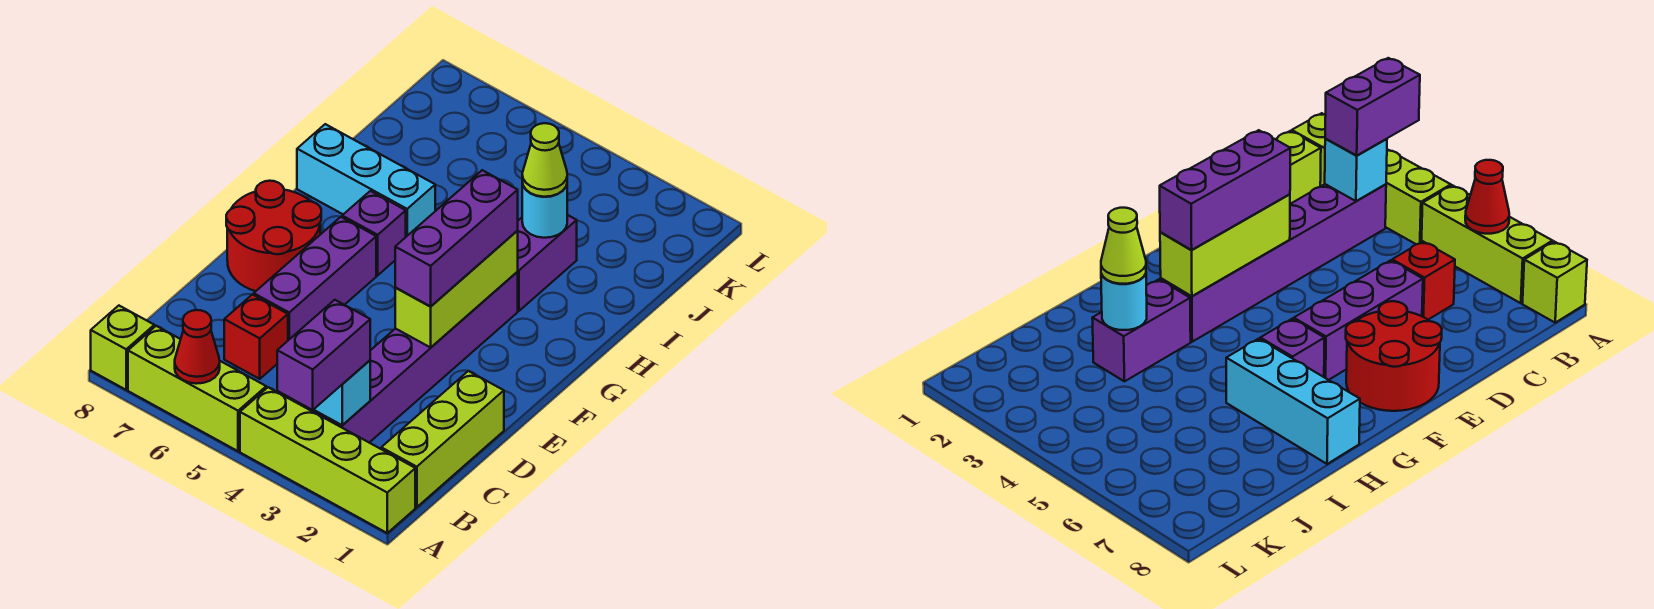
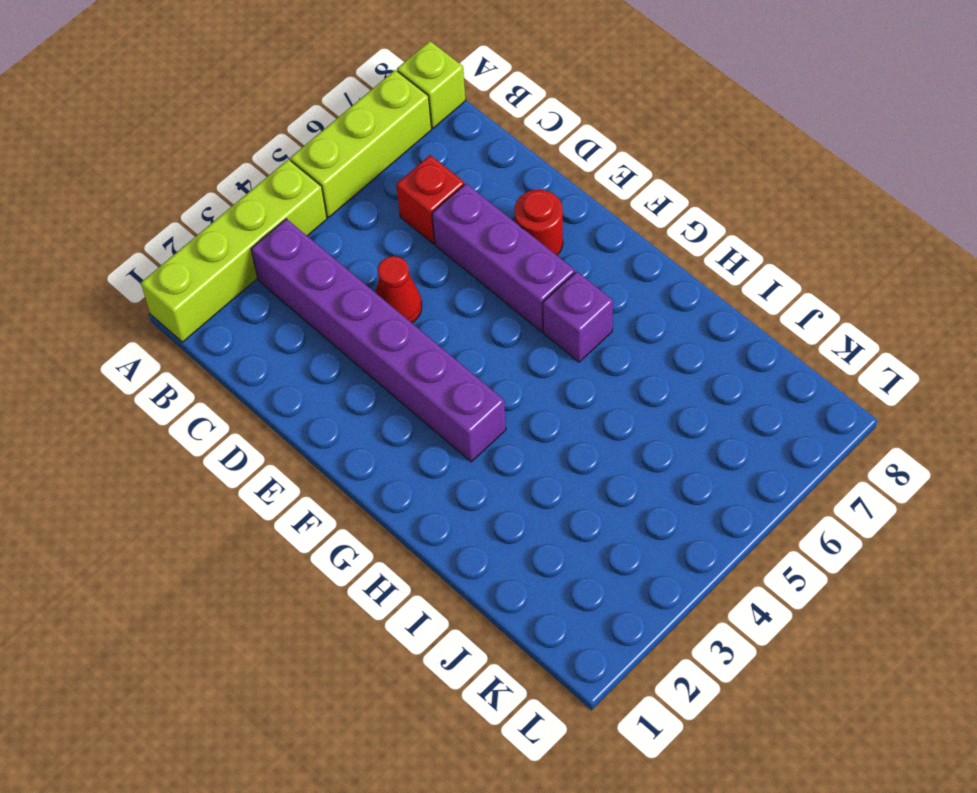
red 1x1 cone [375,256,422,323] -> red 1x1 cone moved to [175,310,220,384]
red 1x1 round brick [514,190,563,255] -> red 2x2 round brick [226,181,321,291]
none -> lime 1x3 brick [381,371,504,507]
none -> purple 1x2 brick [517,215,577,311]
none -> cyan 1x3 brick [297,124,435,237]

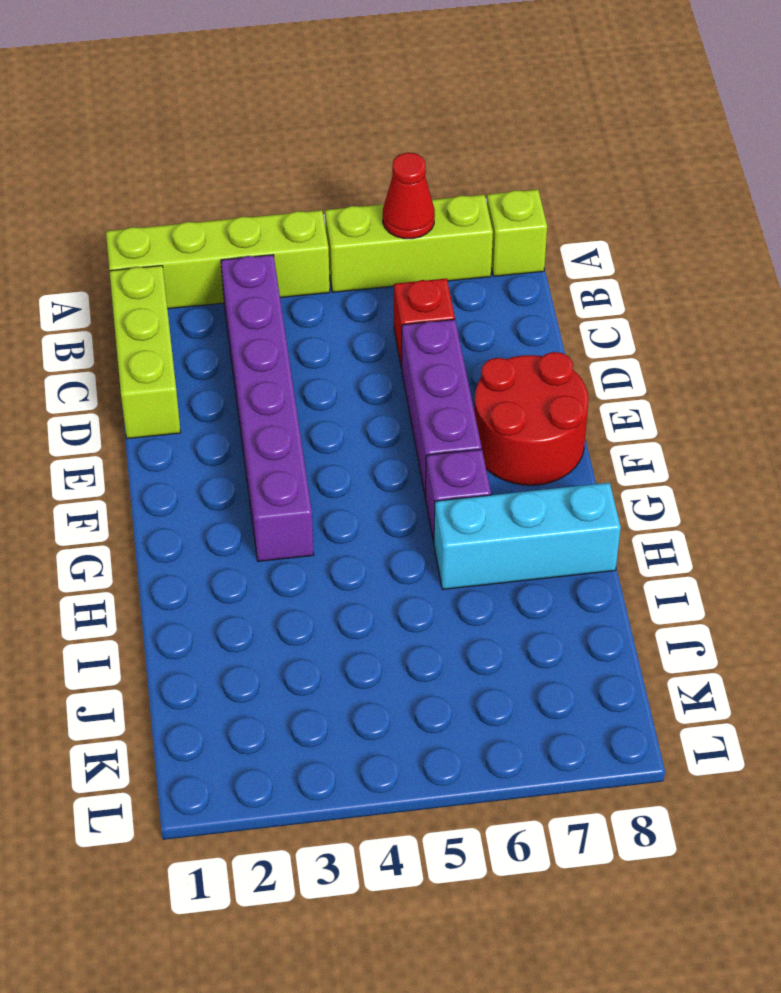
none -> purple 1x2 brick [517,215,577,311]
none -> cyan 1x1 brick [314,360,370,425]
none -> lime 1x3 brick [395,231,518,347]

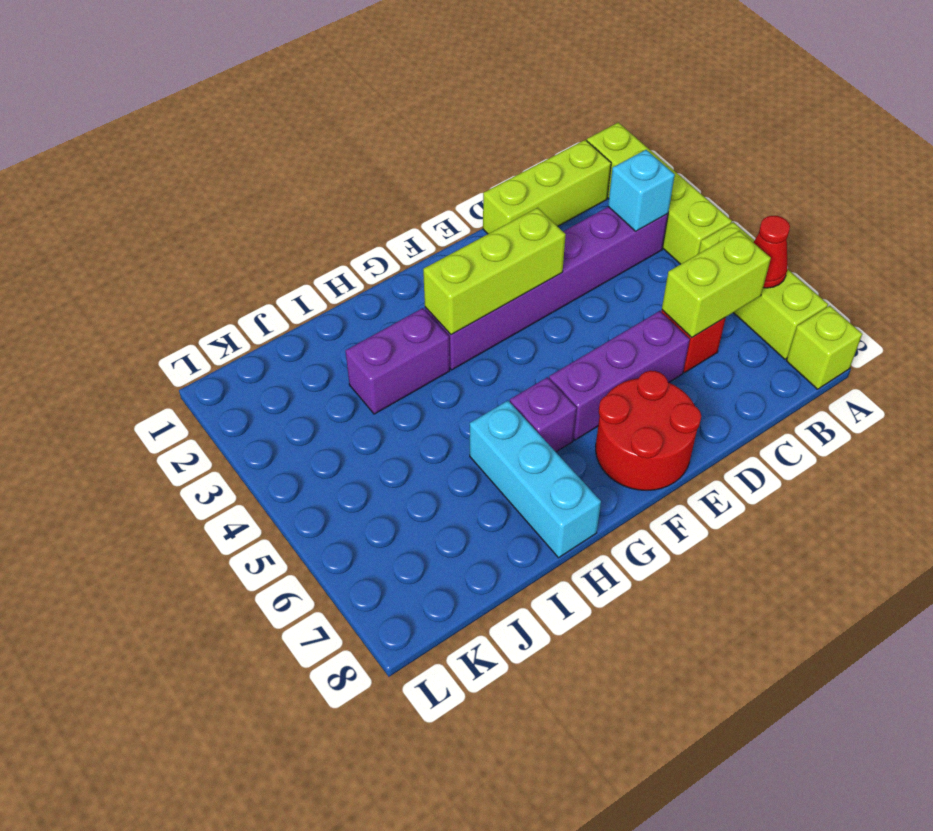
lime 1x2 brick [662,231,771,338] -> none
none -> cyan 1x1 round brick [522,183,567,238]
none -> purple 1x2 brick [277,300,370,410]
none -> purple 1x3 brick [395,170,518,307]

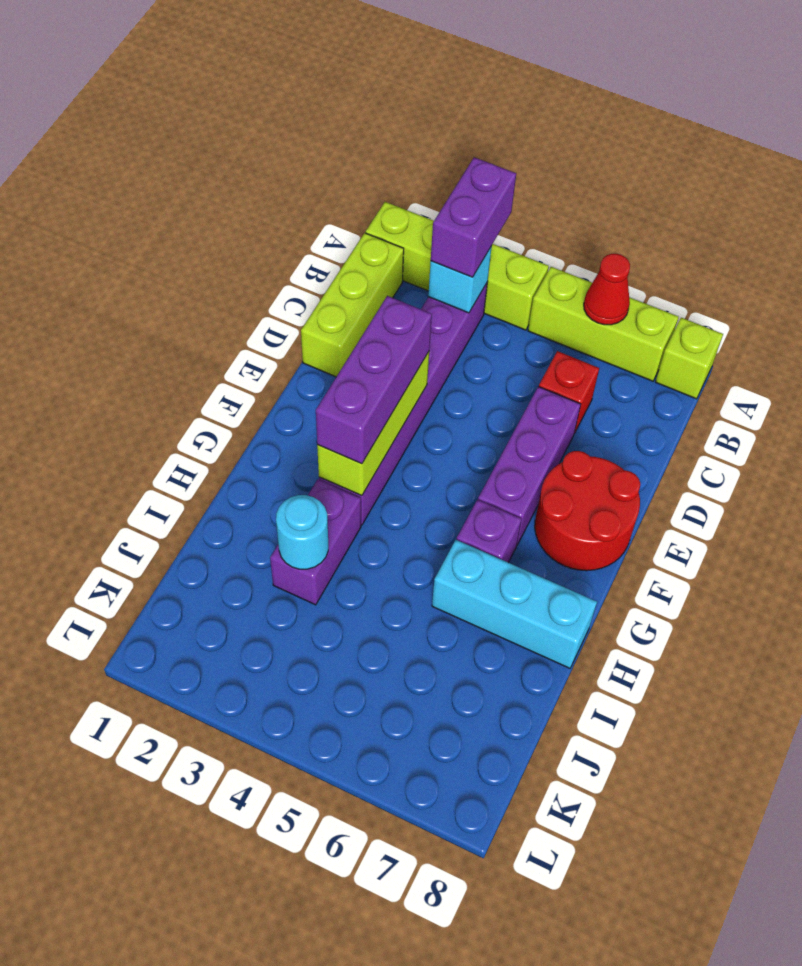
none -> lime 1x1 cone [522,123,567,197]

